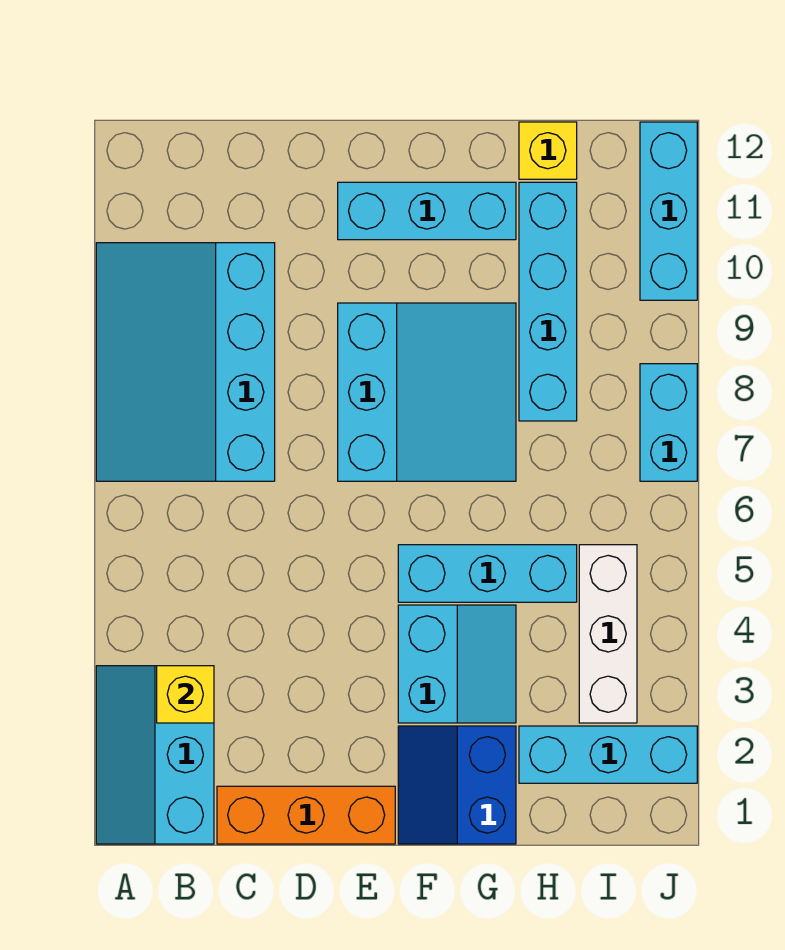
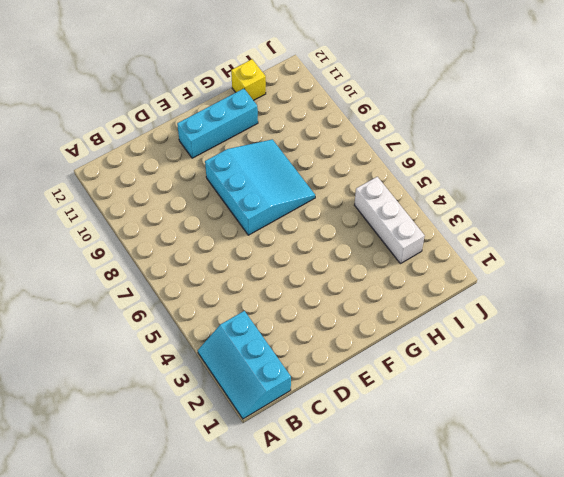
none -> cyan 3x4 slope [96,243,275,481]
none -> orange 1x3 brick [217,786,395,844]
none -> blue 2x2 slope [398,726,516,844]

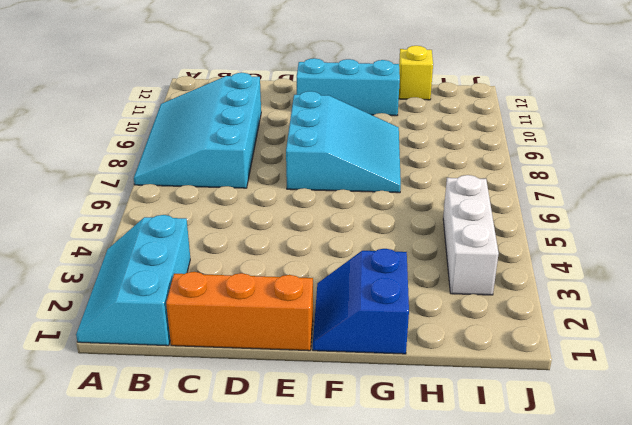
none -> cyan 2x2 slope [398,605,516,723]
none -> cyan 1x3 brick [398,545,577,602]
none -> cyan 1x3 brick [519,726,697,783]

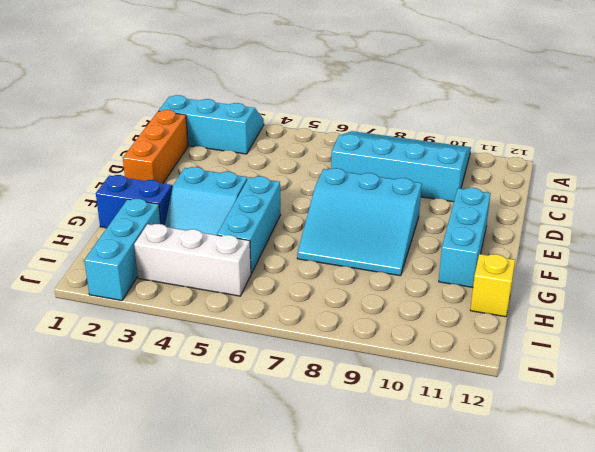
none -> cyan 1x4 brick [519,182,577,421]
none -> cyan 1x2 brick [640,364,697,481]
none -> cyan 1x3 brick [640,122,697,300]

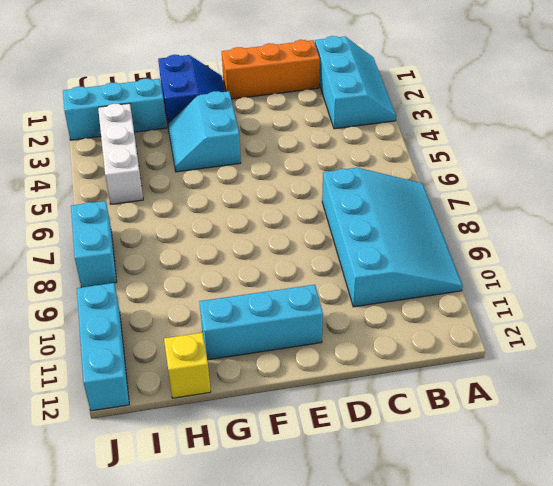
none -> cyan 3x3 slope [338,303,516,481]
none -> cyan 1x3 brick [398,545,577,602]
none -> cyan 1x4 brick [519,182,577,421]

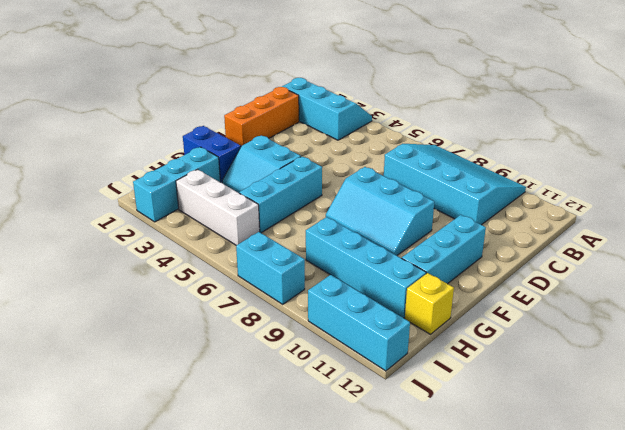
cyan 2x3 slope [326,167,434,256] -> cyan 3x3 slope [338,303,516,481]
none -> yellow 1x1 brick [157,666,214,723]

